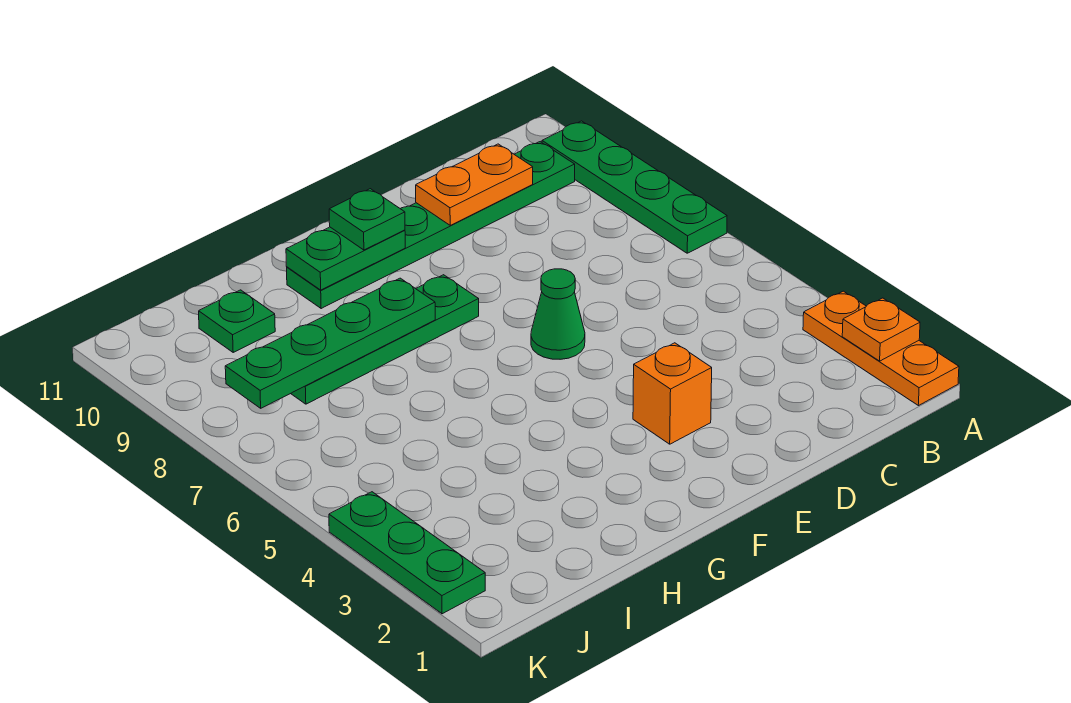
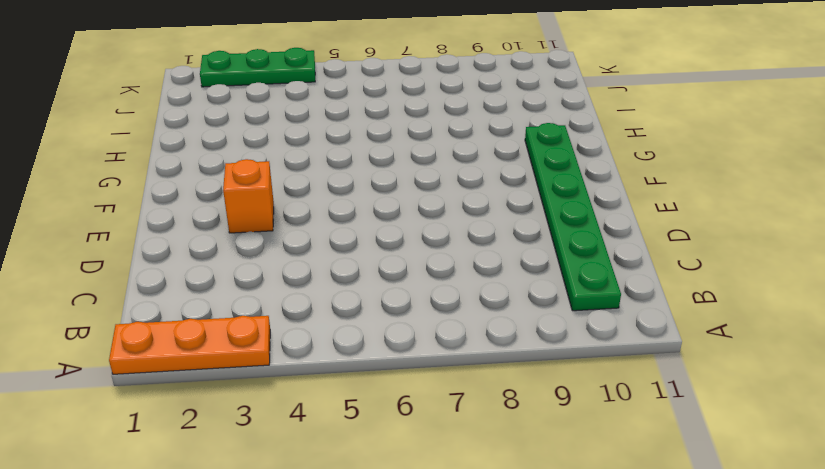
none -> green 1x4 plate [542,121,727,253]
none -> green 1x1 cone [531,269,585,359]
none -> green 1x4 plate [291,275,479,404]

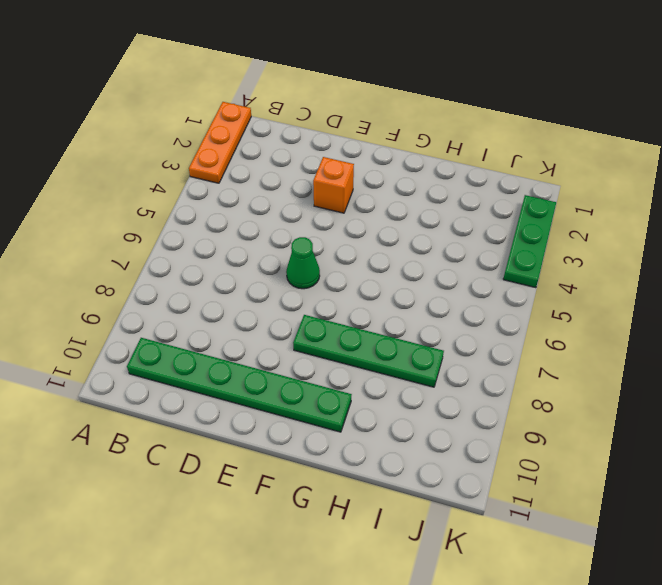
none -> green 1x4 plate [542,121,727,253]
none -> green 1x1 plate [199,290,275,352]
none -> orange 1x1 plate [842,298,920,361]

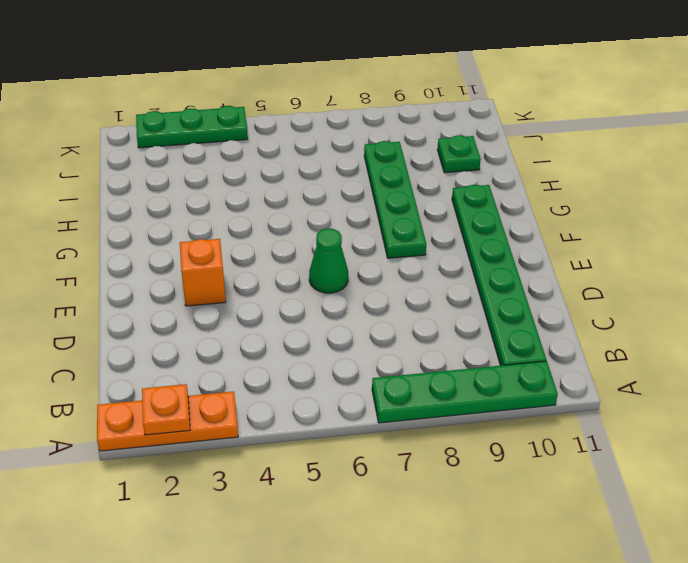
none -> orange 1x2 plate [416,144,533,225]
none -> green 1x2 plate [286,227,405,290]
none -> green 1x4 plate [225,278,435,408]

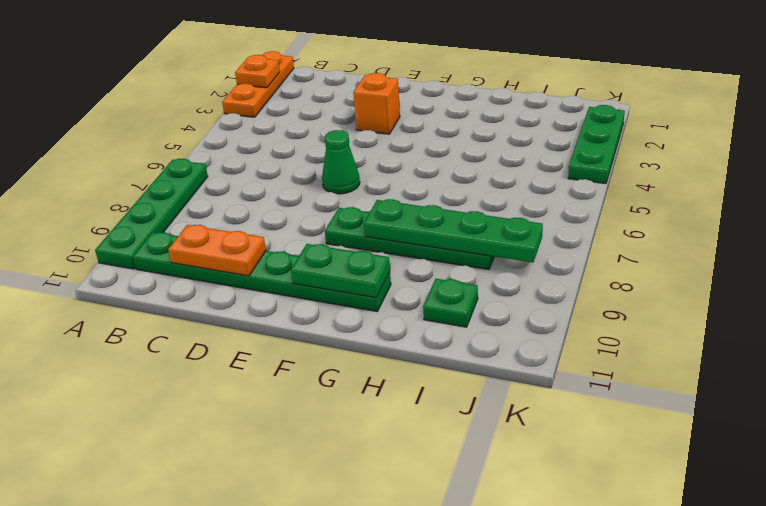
none -> green 1x1 plate [329,189,405,250]

